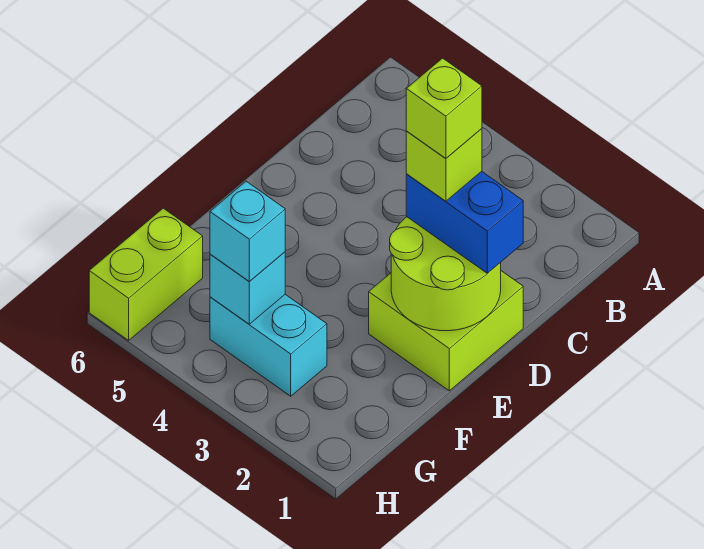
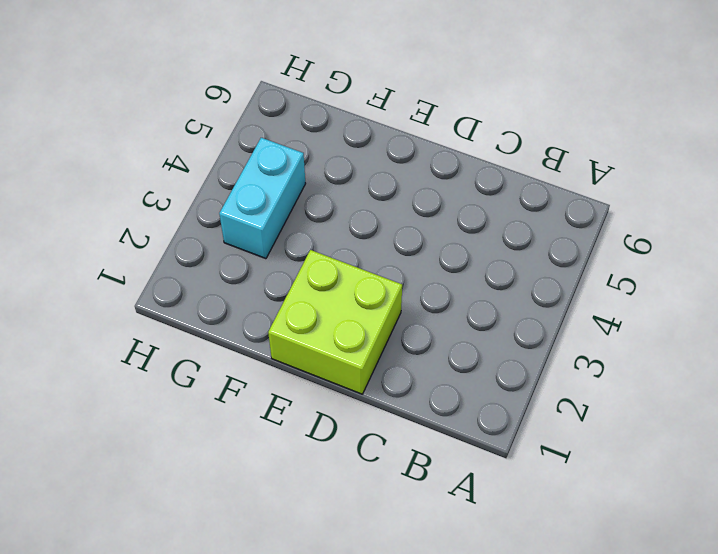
none -> lime 1x2 brick [89,208,203,340]
none -> lime 2x2 round brick [390,217,501,331]

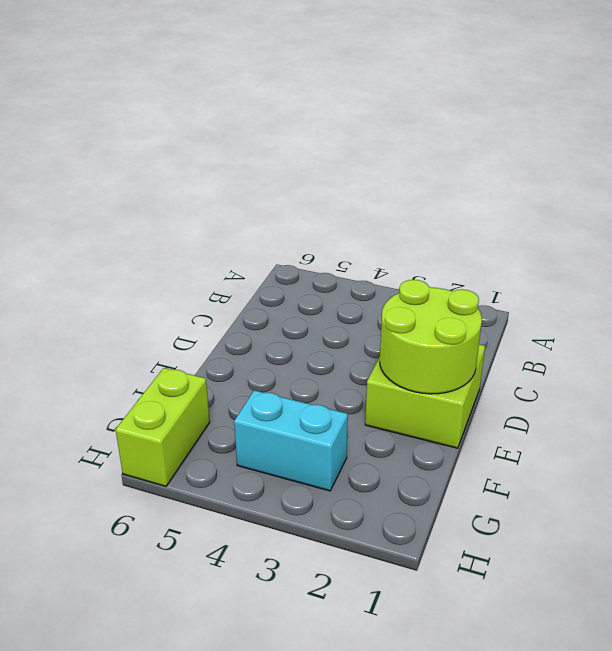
none -> cyan 1x1 brick [210,252,285,324]
none -> blue 1x2 brick [406,171,523,273]

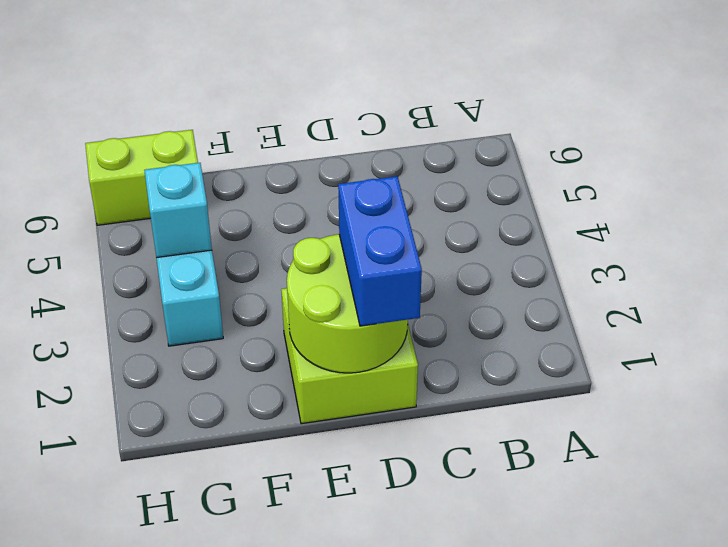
none -> cyan 1x1 brick [210,181,285,282]
none -> lime 1x1 brick [406,129,482,201]

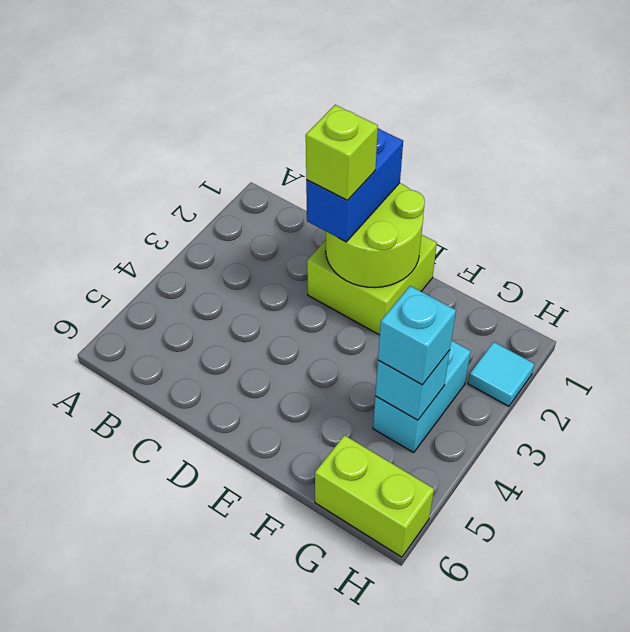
cyan 1x1 tile [468,342,534,406] -> none
none -> lime 1x1 brick [406,58,482,158]

